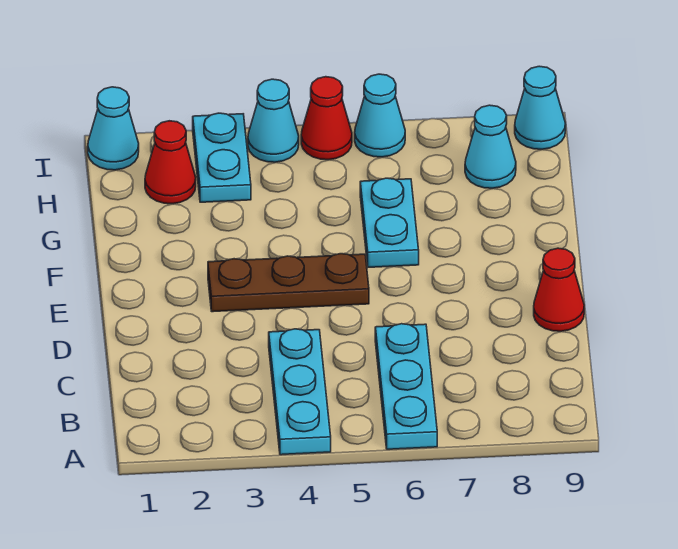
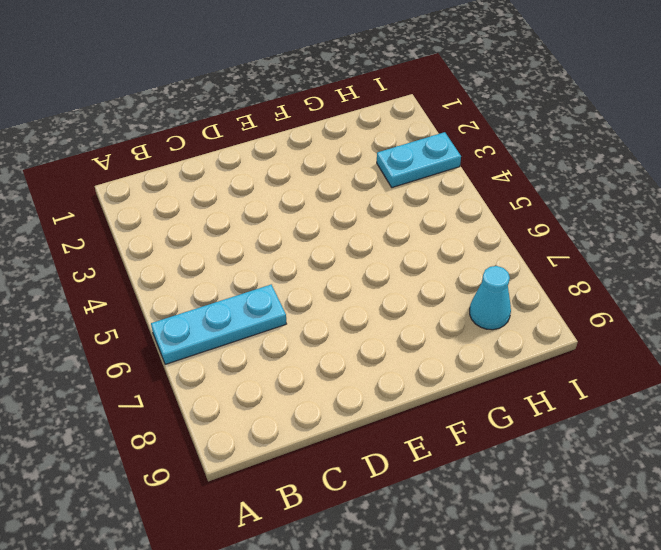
none -> cyan 1x3 plate [269,329,331,455]
none -> red 1x1 cone [534,248,584,331]
none -> brown 1x3 plate [208,254,369,312]

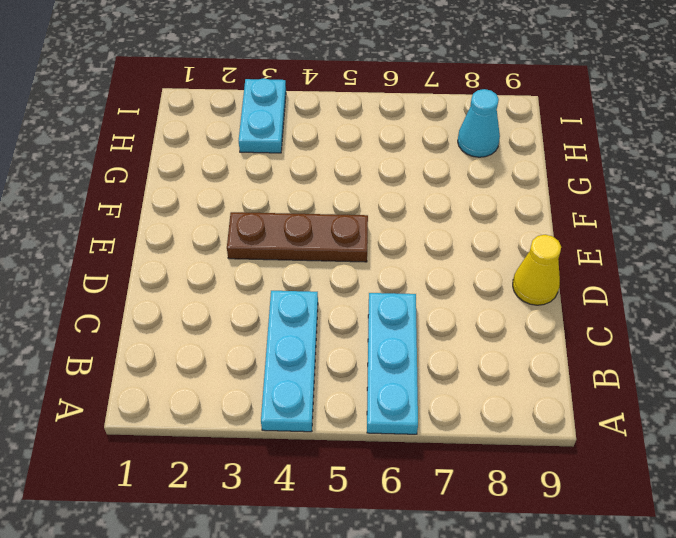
yellow 1x1 cone [513,235,561,305] -> red 1x1 cone [534,248,584,331]
none -> cyan 1x2 plate [360,178,419,267]
none -> red 1x1 cone [145,121,196,204]
none -> cyan 1x1 cone [88,87,139,170]

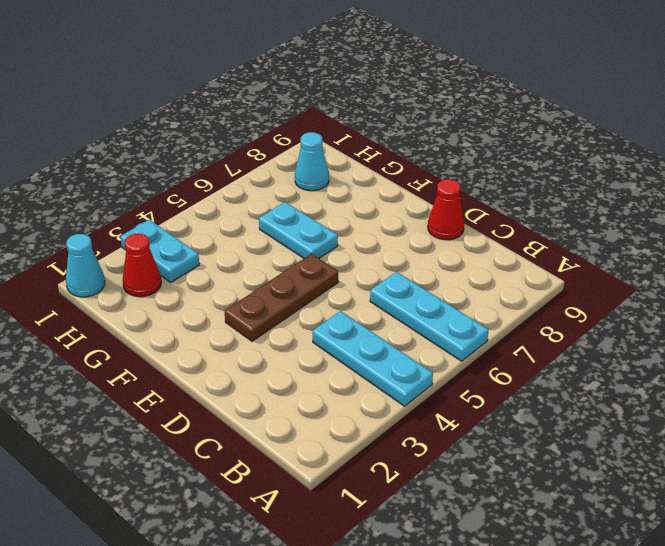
none -> cyan 1x1 cone [248,79,299,162]
none -> red 1x1 cone [301,77,352,160]
none -> cyan 1x1 cone [355,74,405,157]

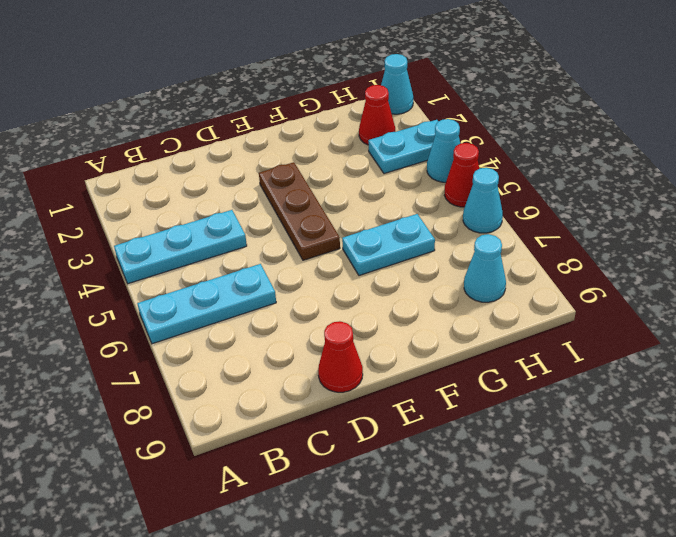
none -> cyan 1x1 cone [515,66,566,149]

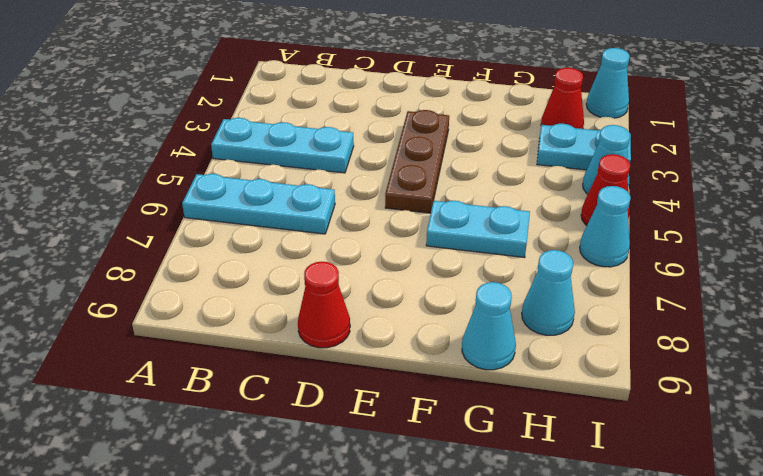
cyan 1x1 cone [462,282,516,370] -> cyan 1x1 cone moved to [515,66,566,149]

